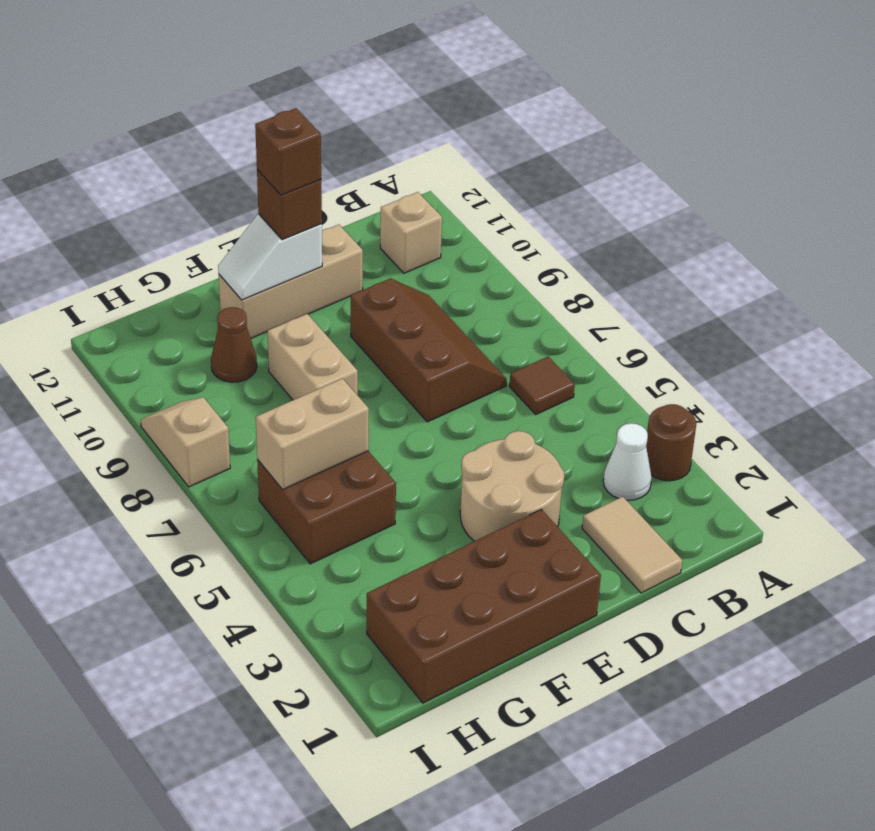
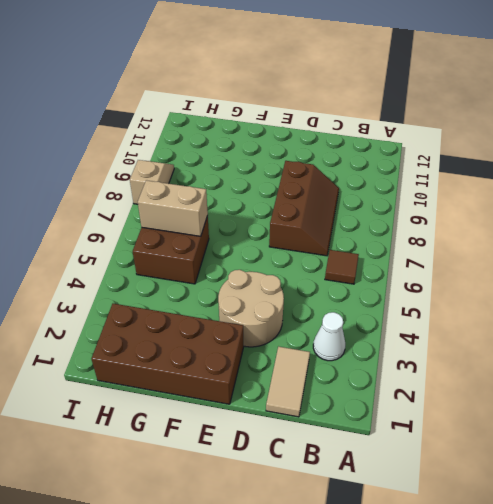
none -> brown 1x1 round brick [646,404,696,481]
none -> tan 1x1 brick [380,192,442,273]
none -> tan 1x3 brick [219,225,363,338]

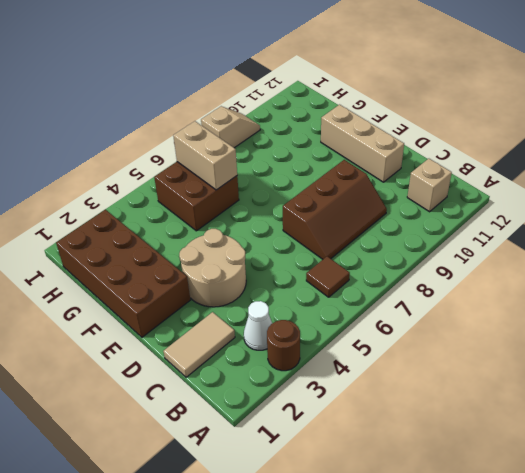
none -> tan 1x2 brick [267,314,358,400]
none -> brown 1x1 cone [211,307,257,382]
none -> white 1x2 slope [218,214,322,300]

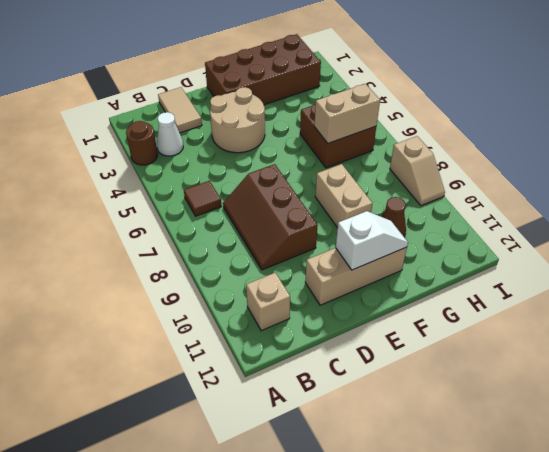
none -> brown 1x1 brick [257,170,322,240]
none -> brown 1x1 brick [255,108,321,195]

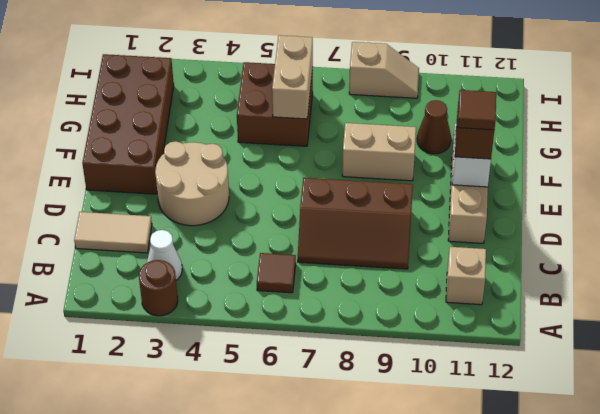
brown 1x1 tile [458,90,496,130] -> brown 1x1 brick [255,108,321,195]

